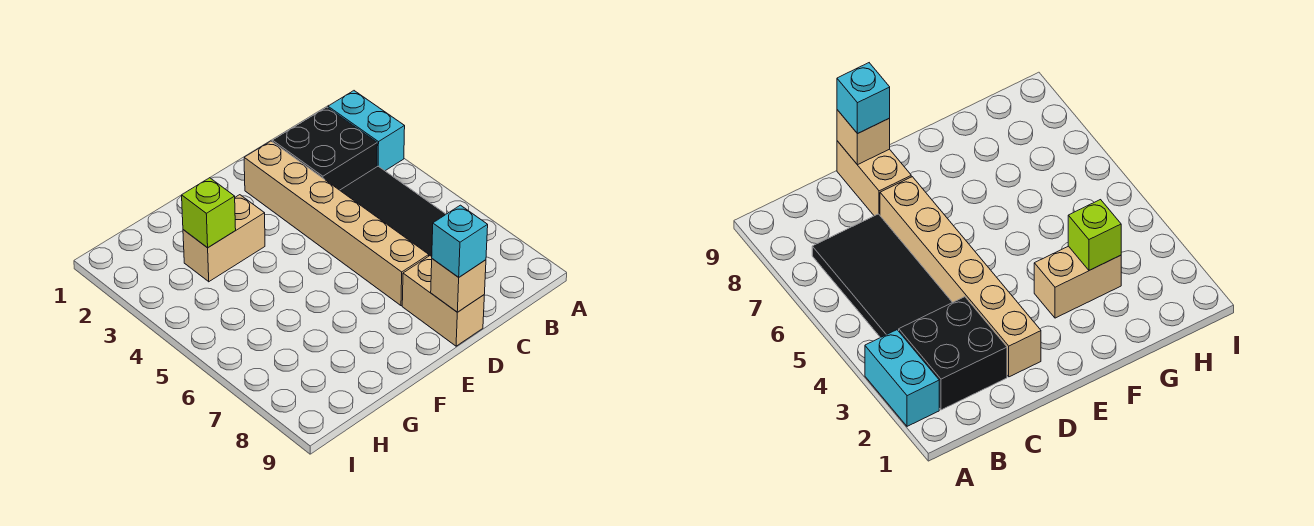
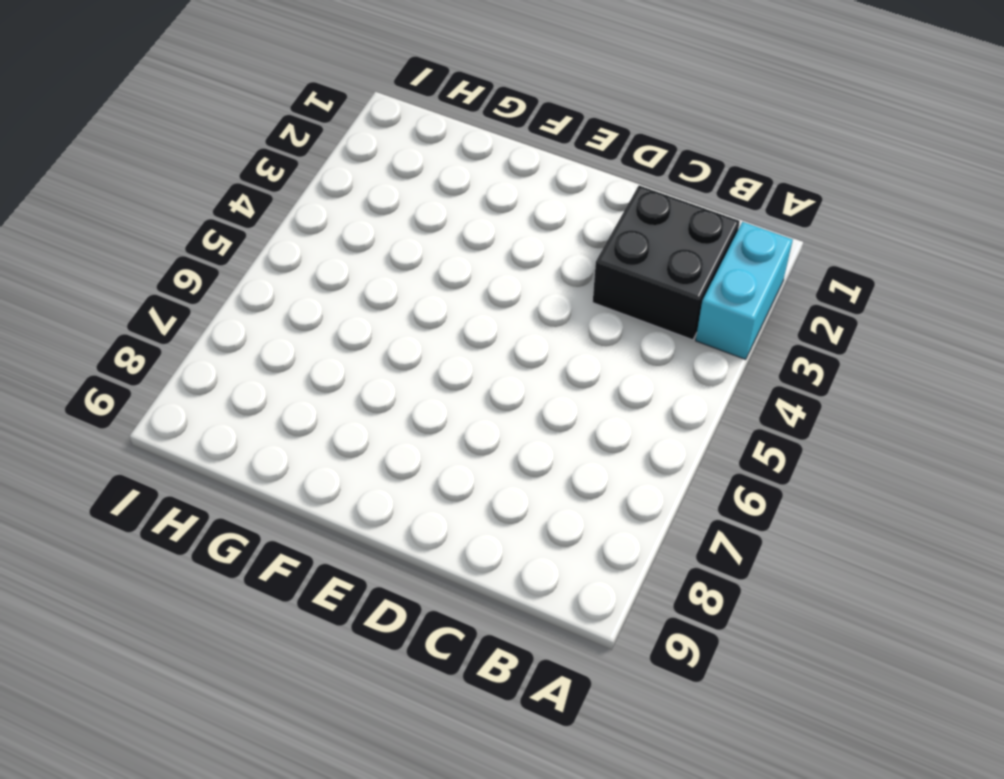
none -> black 2x4 tile [340,166,446,256]
none -> tan 1x6 brick [244,141,429,306]

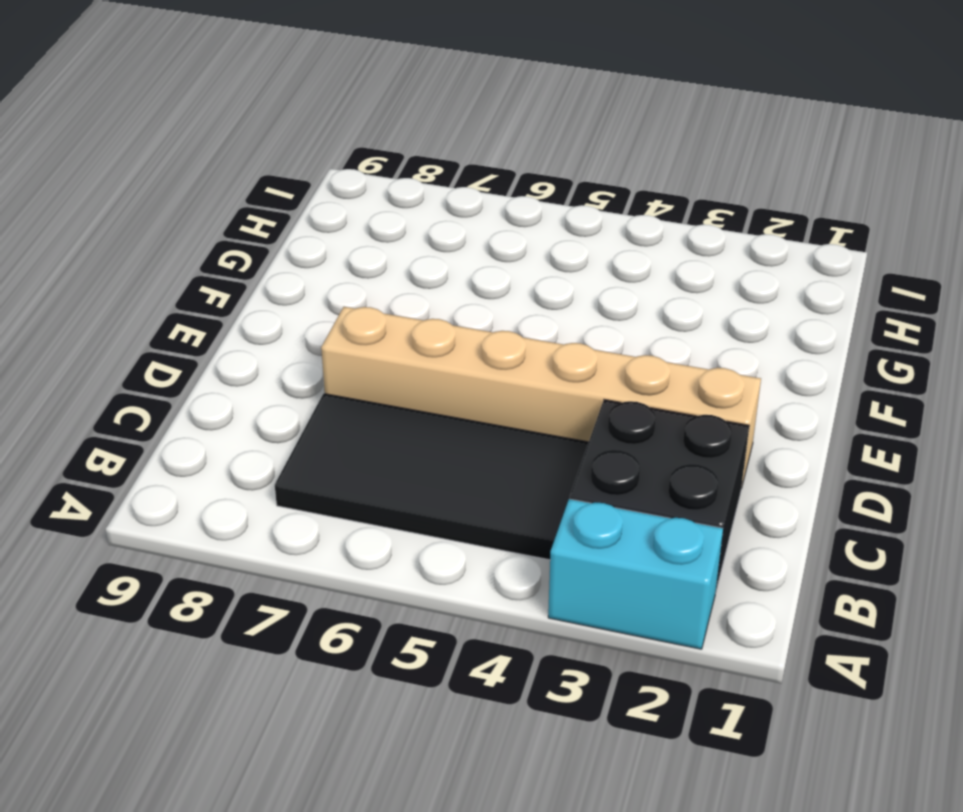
none -> tan 1x2 brick [402,256,484,346]
none -> tan 1x2 brick [183,195,265,282]

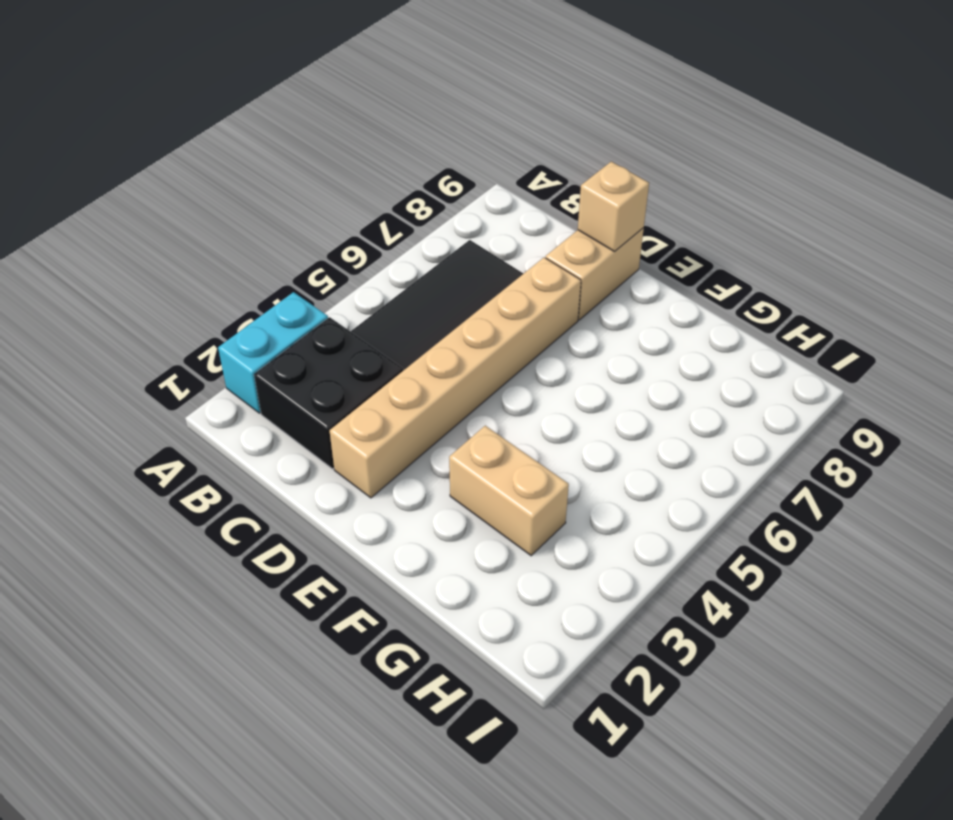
none -> lime 1x1 brick [182,178,236,248]
none -> cyan 1x1 brick [432,205,488,277]

